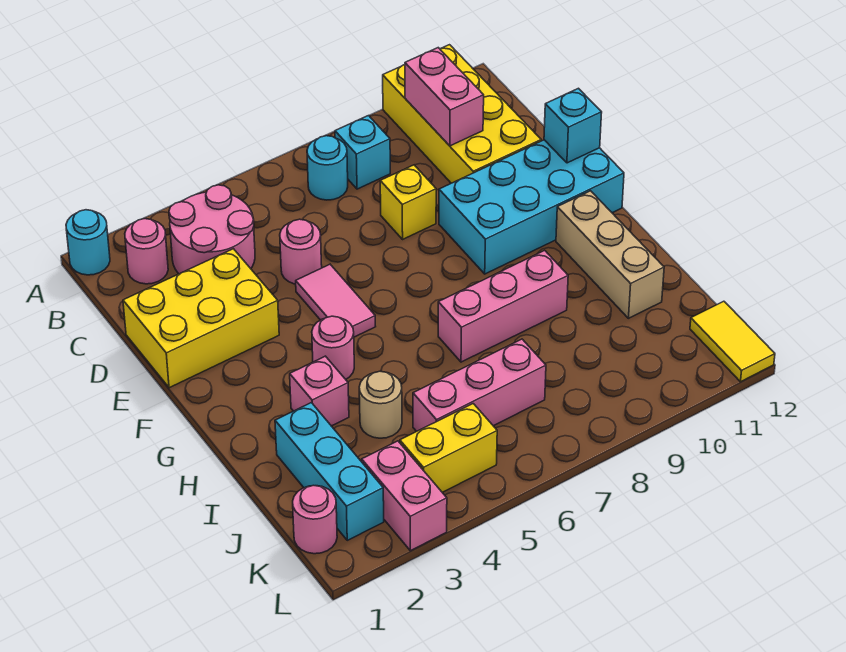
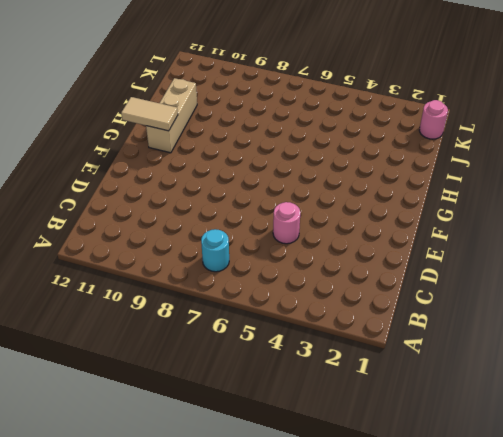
tan 1x2 tile [121,97,178,131] -> none
none -> cyan 1x1 round brick [66,210,110,275]
none -> yellow 2x4 brick [383,45,541,183]
none -> pink 1x1 round brick [125,219,168,284]

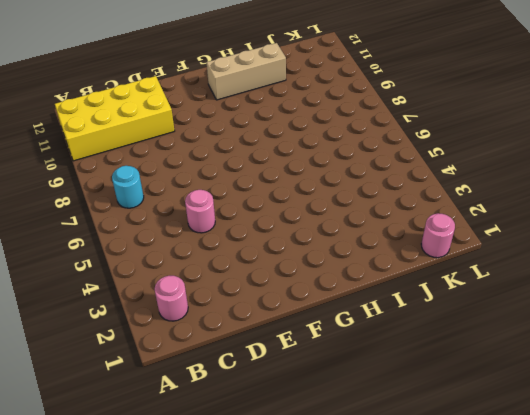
none -> cyan 1x1 round brick [66,210,110,275]
none -> pink 2x2 round brick [169,185,255,274]
none -> cyan 1x1 brick [335,116,390,189]

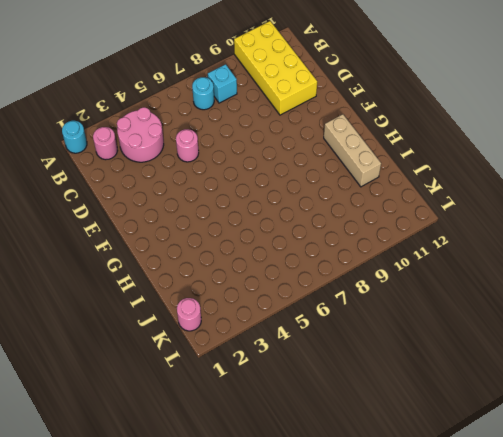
none -> yellow 2x3 brick [123,249,279,388]
none -> yellow 1x1 brick [380,165,436,239]
none -> pink 1x2 tile [296,264,376,337]

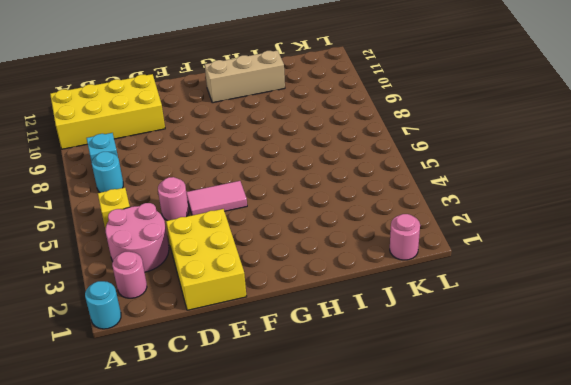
yellow 1x1 brick [98,188,130,230] -> yellow 1x1 brick moved to [380,165,436,239]
none -> cyan 2x4 brick [439,140,624,274]
none -> pink 1x1 round brick [312,316,354,379]
none -> pink 1x1 brick [290,356,349,426]

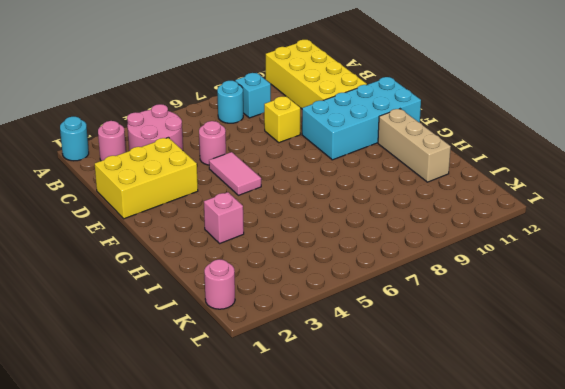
none -> pink 1x1 round brick [312,316,354,379]
none -> pink 1x3 brick [438,250,568,362]
none -> cyan 1x3 brick [275,403,384,540]

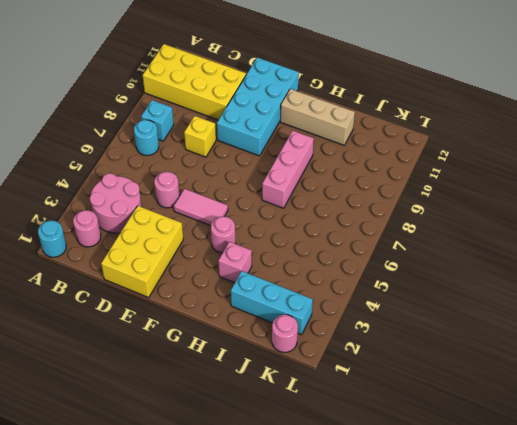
none -> tan 1x1 round brick [359,371,402,438]
none -> pink 1x3 brick [413,339,546,431]
none -> pink 1x2 brick [362,441,447,551]

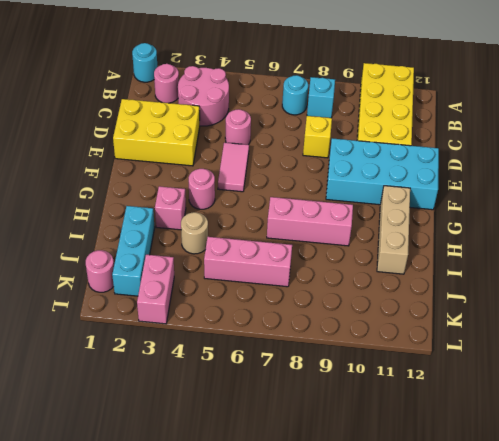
none -> yellow 1x2 brick [400,404,497,492]
none -> yellow 1x2 tile [690,301,775,382]
none -> pink 1x2 brick [405,48,484,146]

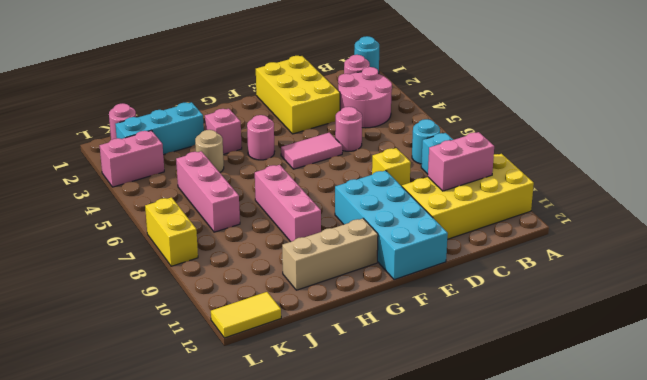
yellow 1x2 brick [145,197,198,266] -> yellow 1x2 brick moved to [400,404,497,492]
none -> cyan 1x1 brick [544,88,602,163]

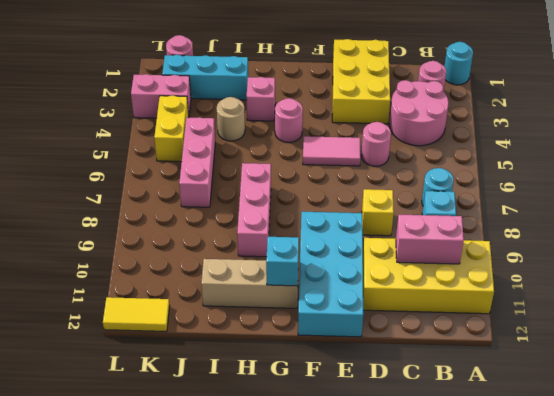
cyan 1x1 brick [266,237,299,286] -> cyan 1x1 brick moved to [544,88,602,163]

